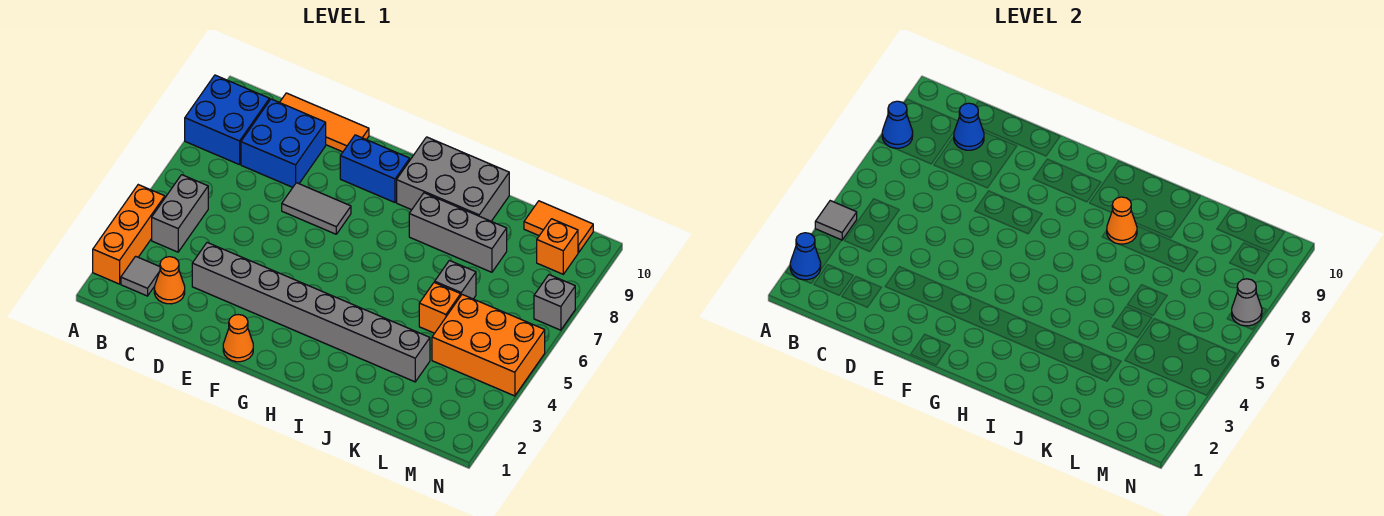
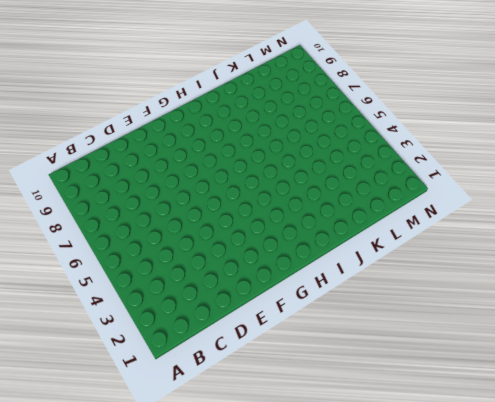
none -> orange 1x3 brick [93,185,165,284]
none -> blue 2x2 brick [185,75,270,165]
none -> grey 1x1 tile [121,256,160,296]

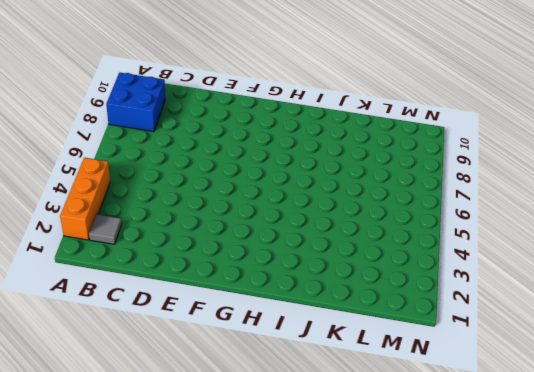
none -> grey 1x2 brick [152,175,208,252]
none -> orange 1x1 cone [154,257,185,304]
none -> blue 2x2 brick [241,99,326,187]

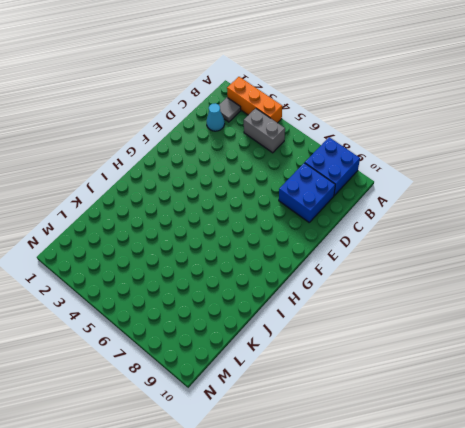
cyan 1x1 cone [207,103,225,131] -> orange 1x1 cone [154,257,185,304]
none -> orange 1x3 tile [280,93,369,152]
none -> grey 1x8 brick [192,243,430,382]
none -> grey 1x2 tile [282,183,351,234]

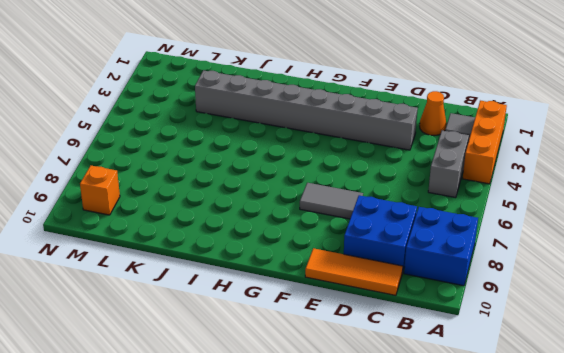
none -> orange 1x1 cone [223,315,253,362]
none -> blue 1x2 brick [340,135,410,202]
none -> grey 2x3 brick [397,137,509,221]

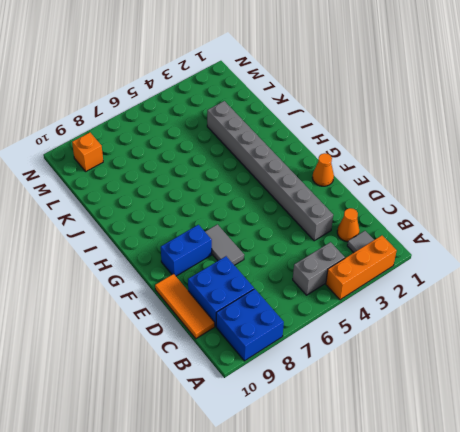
blue 1x2 brick [161,225,212,276] -> blue 1x2 brick turned to [340,135,410,202]
none -> grey 2x3 brick [397,137,509,221]
none -> grey 1x3 brick [409,193,507,272]
none -> orange 1x1 brick [419,282,461,333]

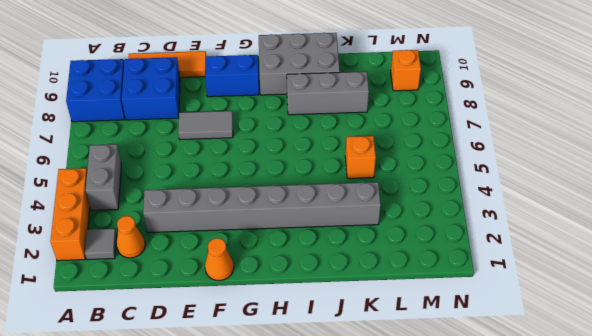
none -> grey 1x1 brick [435,261,476,299]
none -> orange 2x3 brick [432,294,545,396]
none -> orange 1x2 tile [524,201,593,252]

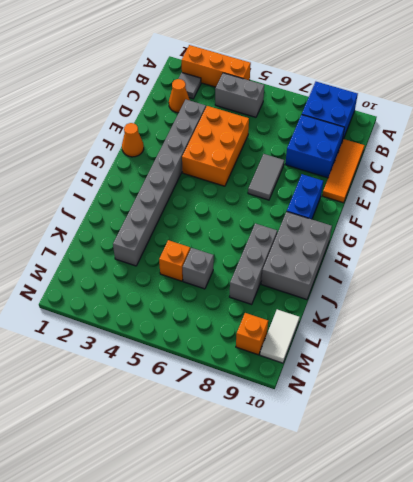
orange 2x3 brick [182,106,249,186] -> orange 2x3 brick moved to [432,294,545,396]
white 1x2 tile [260,310,300,363] -> orange 1x2 tile [524,201,593,252]
none -> grey 1x1 brick [534,275,575,330]
none -> blue 1x1 cone [790,233,821,280]
none -> grey 1x1 tile [815,201,857,240]

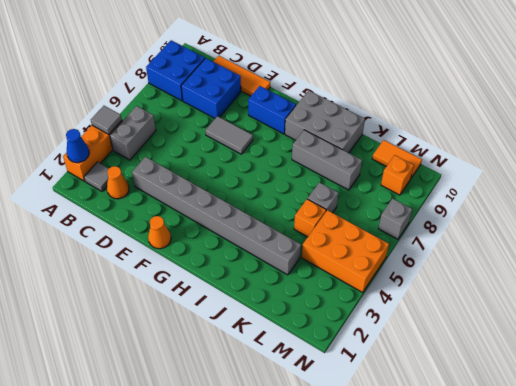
none -> blue 1x1 cone [882,101,913,148]
none -> blue 1x1 cone [954,103,984,150]
none -> orange 1x1 cone [1107,197,1137,244]

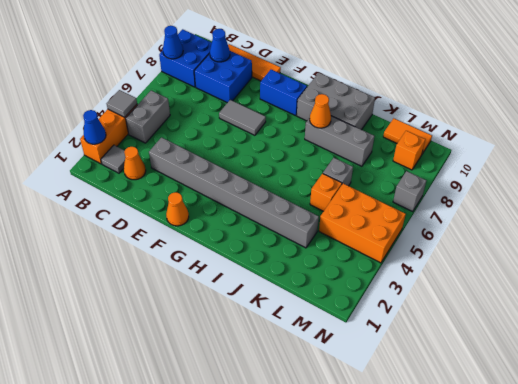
none -> grey 1x1 cone [1232,279,1262,326]

